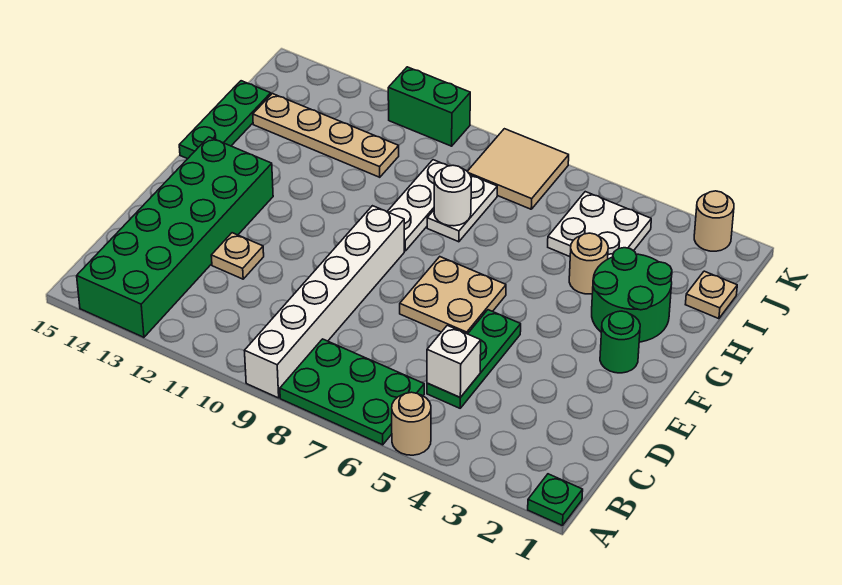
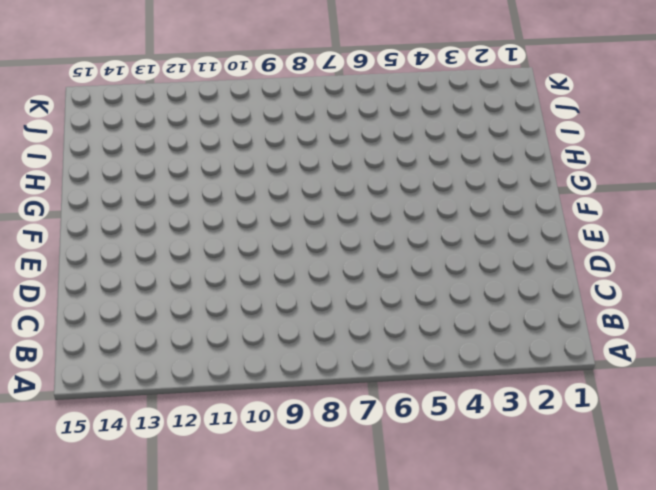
none -> green 1x1 plate [528,474,583,526]
none -> tan 1x1 round brick [392,392,431,455]
none -> green 2x3 plate [280,339,424,445]

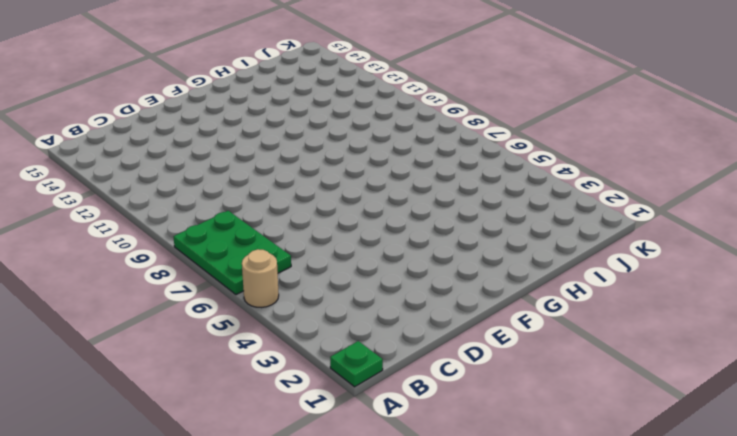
none -> white 1x6 brick [244,206,404,398]
none -> green 2x6 brick [77,137,273,337]
none -> green 1x3 plate [427,310,521,408]

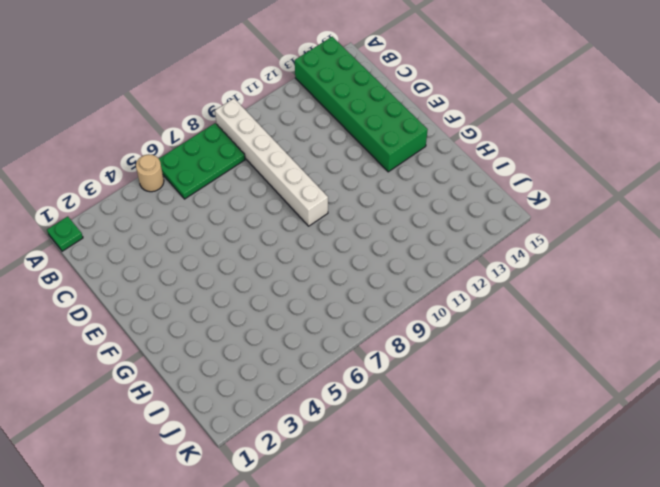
none -> green 1x3 plate [427,310,521,408]
none -> tan 1x1 plate [211,233,264,279]
none -> tan 2x2 plate [400,257,506,334]

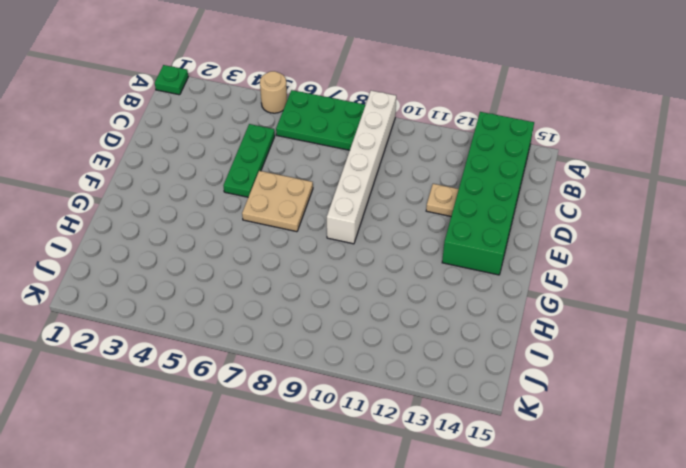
none -> green 1x1 round brick [600,311,640,373]
none -> green 2x2 round brick [592,248,672,342]
none -> white 1x3 plate [387,160,447,251]

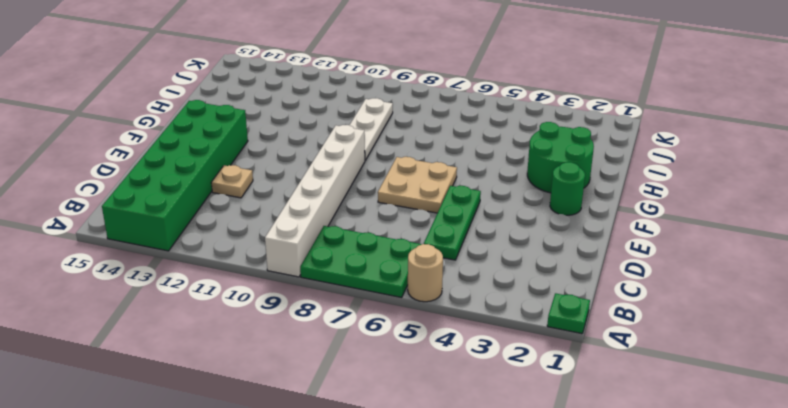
none -> green 1x3 plate [179,81,271,159]
none -> tan 1x1 round brick [569,233,608,294]
none -> white 1x2 plate [427,175,497,242]

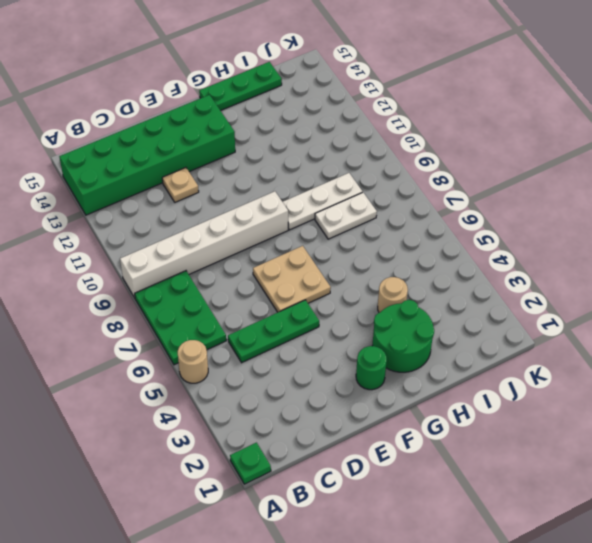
none -> tan 1x1 plate [685,271,737,319]
none -> white 2x2 plate [548,192,651,259]
none -> tan 1x4 plate [253,94,399,177]

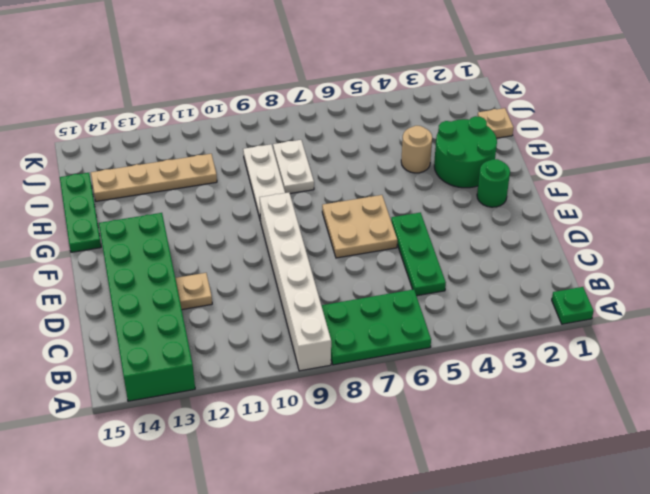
none -> tan 1x1 round brick [392,392,431,455]
none -> white 2x2 plate [548,192,651,259]
none -> tan 2x2 tile [467,129,569,209]

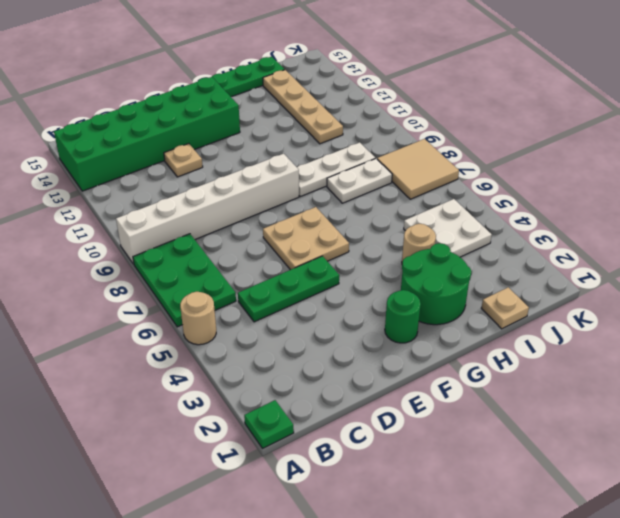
none -> tan 1x1 round brick [694,191,734,251]
none -> green 1x2 brick [388,67,470,146]
none -> white 1x1 brick [427,325,481,397]

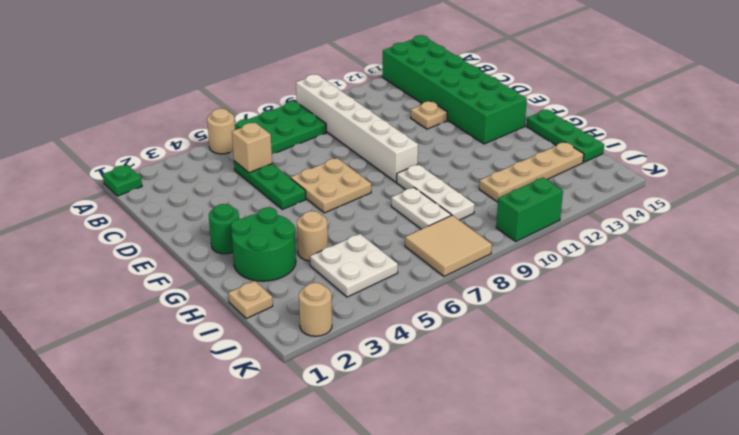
tan 1x1 brick [232,123,272,173] -> white 1x1 brick [427,325,481,397]
none -> white 1x1 round brick [434,165,471,226]

